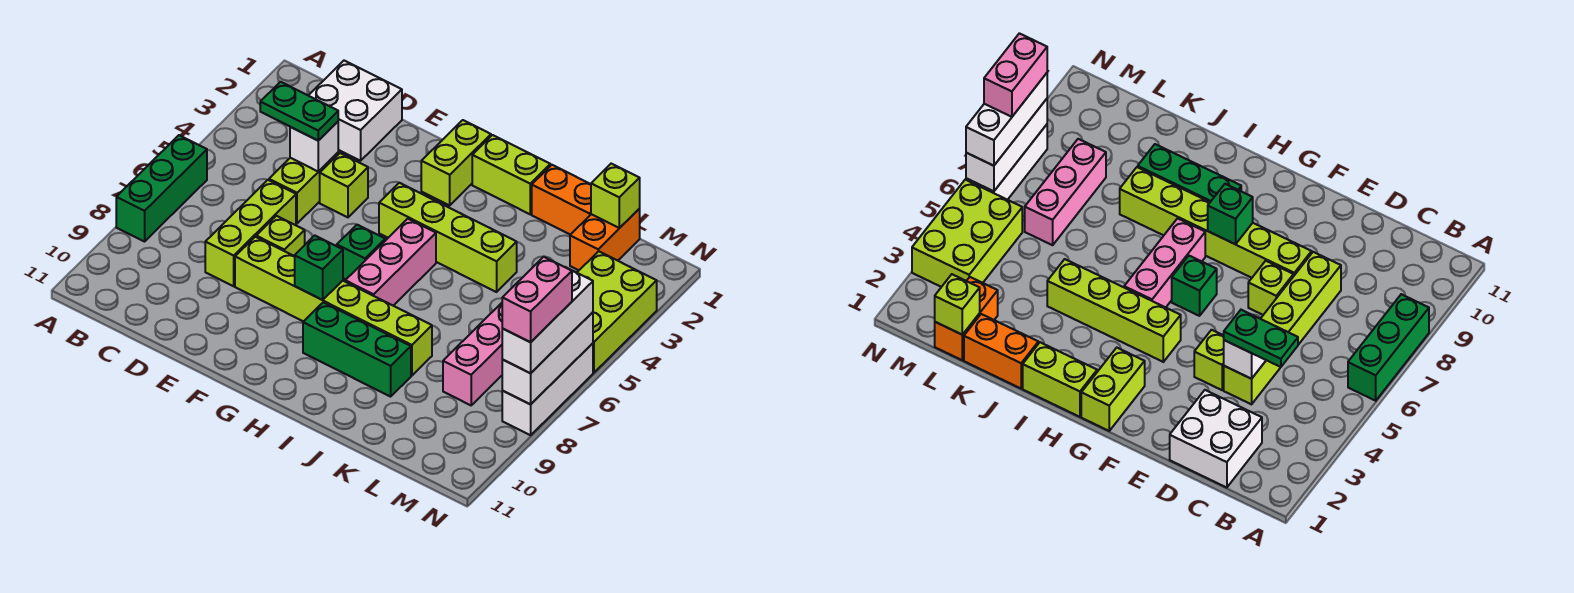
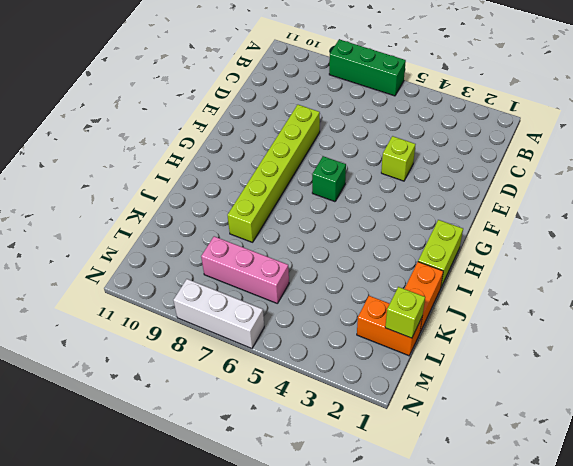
none -> white 2x2 brick [308,61,402,161]
none -> lime 1x2 brick [269,153,338,223]
none -> lime 1x3 brick [205,180,296,286]

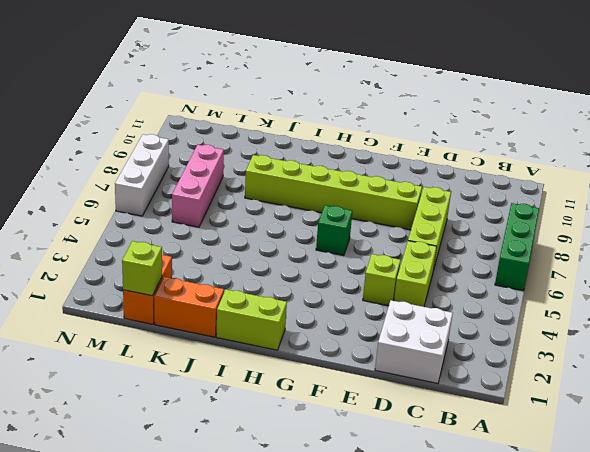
none -> lime 1x1 brick [256,216,305,256]
none -> lime 1x2 brick [421,120,491,205]
none -> lime 1x4 brick [379,183,517,292]

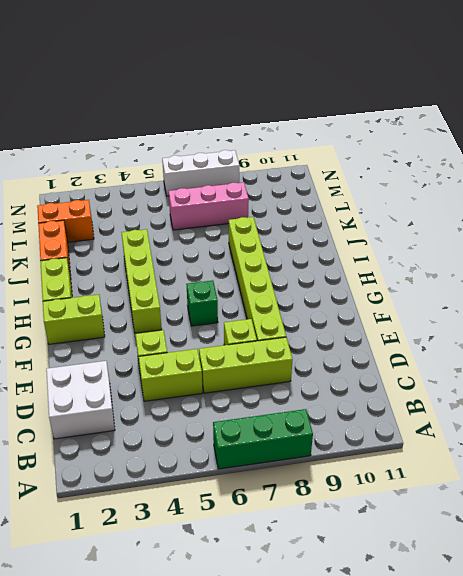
none -> pink 1x3 brick [345,219,436,306]
none -> green 1x3 brick [303,302,411,397]
none -> lime 2x3 brick [577,251,657,372]

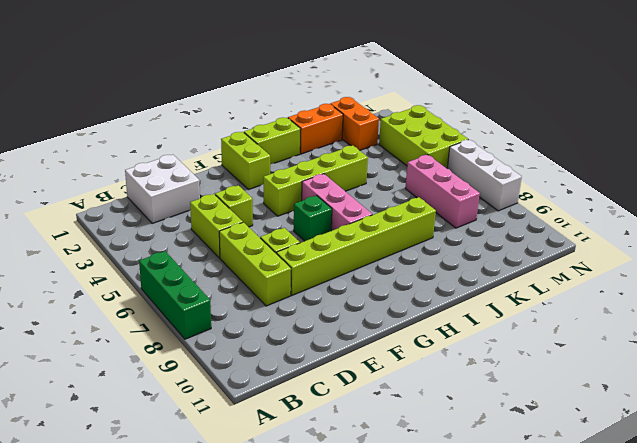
none -> green 1x3 brick [303,302,411,397]
none -> white 1x1 brick [290,122,338,172]
none -> green 1x1 brick [294,235,343,300]

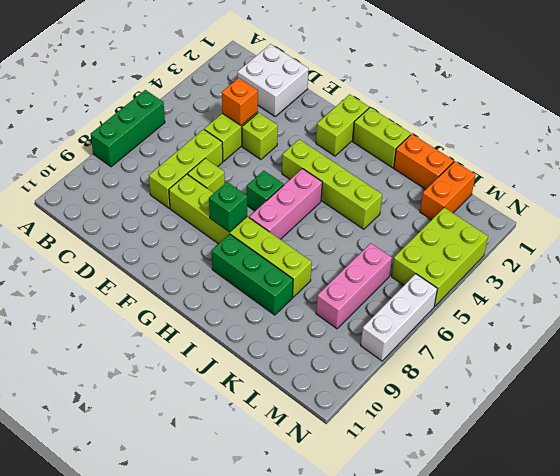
orange 1x1 brick [222,78,258,125] -> white 1x1 brick [290,122,338,172]
none -> lime 1x1 brick [591,164,640,228]
none -> white 1x3 brick [502,312,593,404]
none -> green 1x2 plate [260,82,338,141]

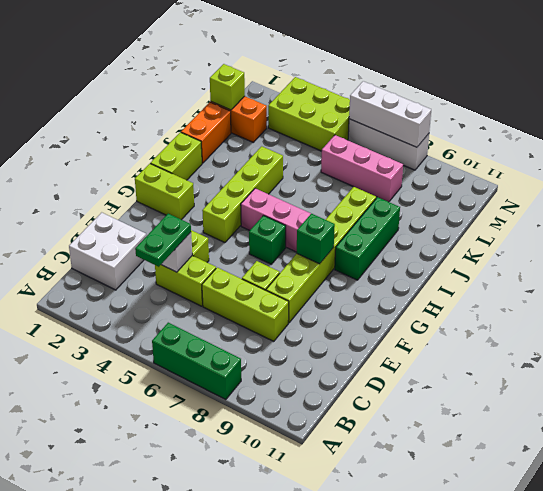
none -> white 1x3 brick [502,267,593,373]
none -> pink 1x2 brick [502,257,572,342]

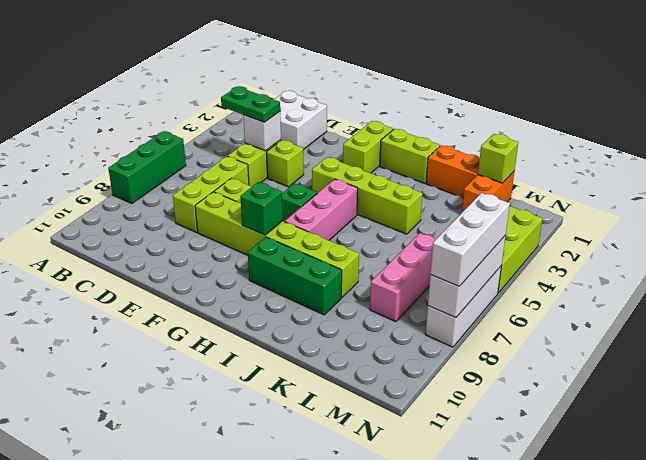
none -> pink 1x2 brick [502,257,572,342]

